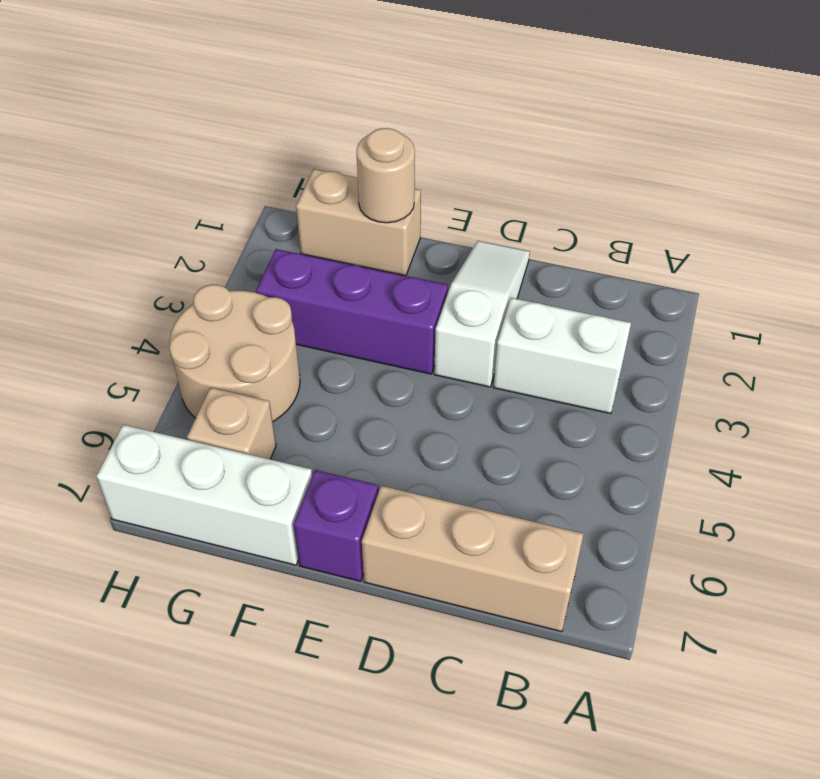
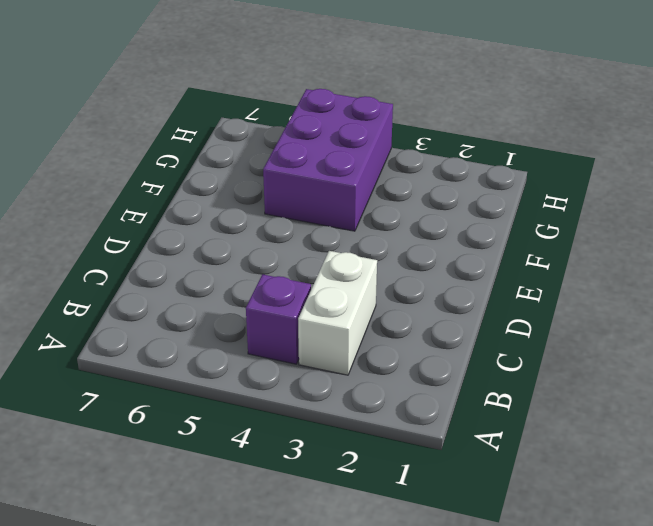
purple 1x1 brick [246,274,311,364] -> purple 1x1 brick moved to [294,470,378,581]
purple 2x3 brick [263,89,393,231] -> tan 2x2 round brick [169,285,300,422]
none -> tan 1x3 brick [362,486,584,632]
none -> white 1x3 slope [434,241,530,387]

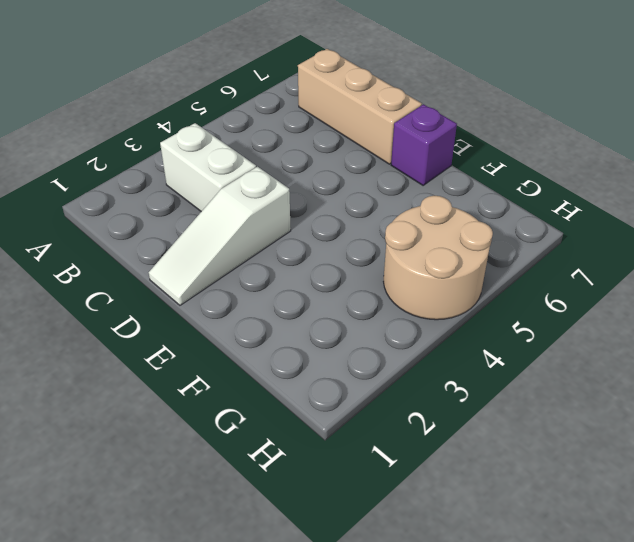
none -> purple 1x3 brick [256,249,448,374]
none -> tan 1x2 brick [296,169,421,276]

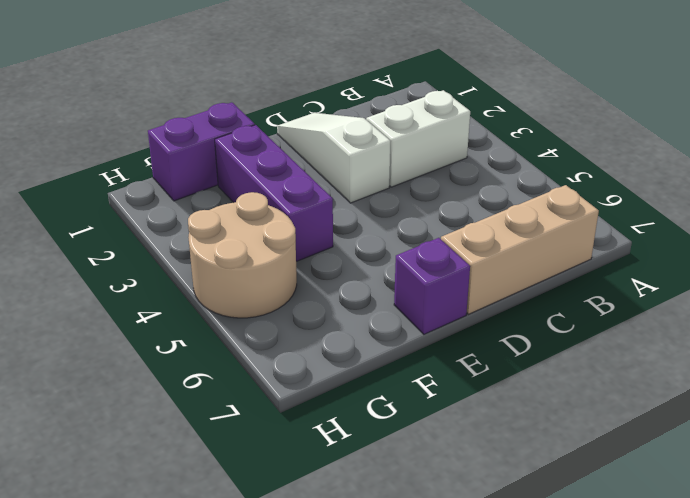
purple 1x2 brick [148,102,255,201] -> tan 1x2 brick [296,169,421,276]
purple 1x3 brick [215,125,333,262] -> purple 1x3 brick turned to [256,249,448,374]
none -> white 1x3 brick [96,425,312,565]
none -> tan 1x1 brick [187,388,276,459]

